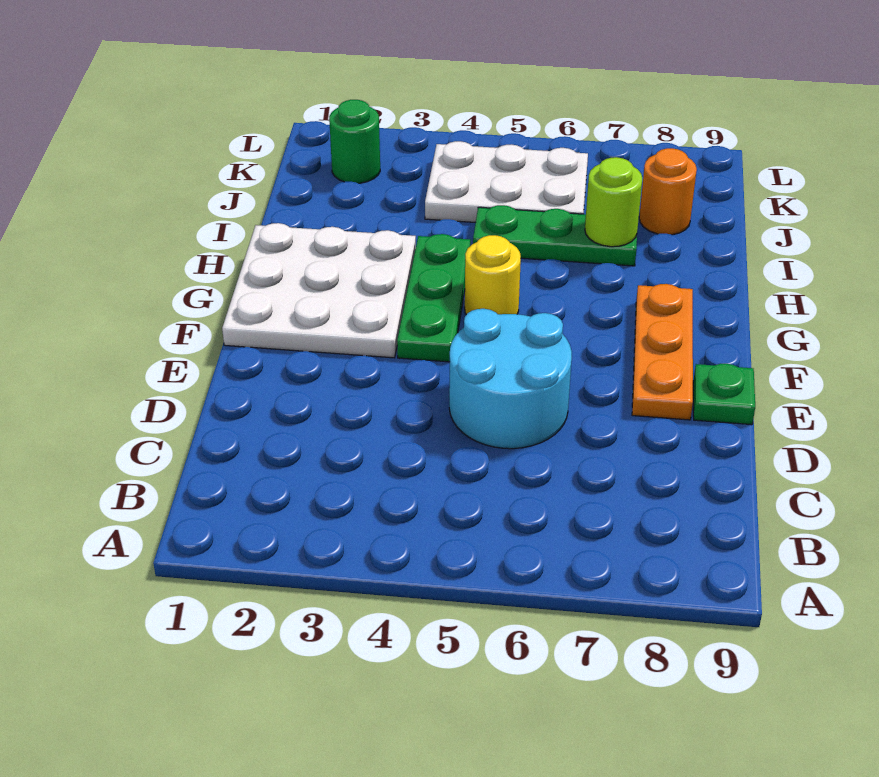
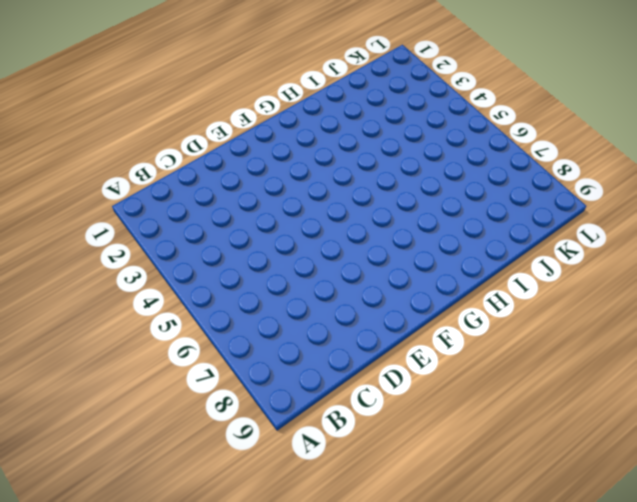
none -> cyan 2x2 round brick [449,309,572,449]
none -> orange 1x3 plate [632,284,693,420]

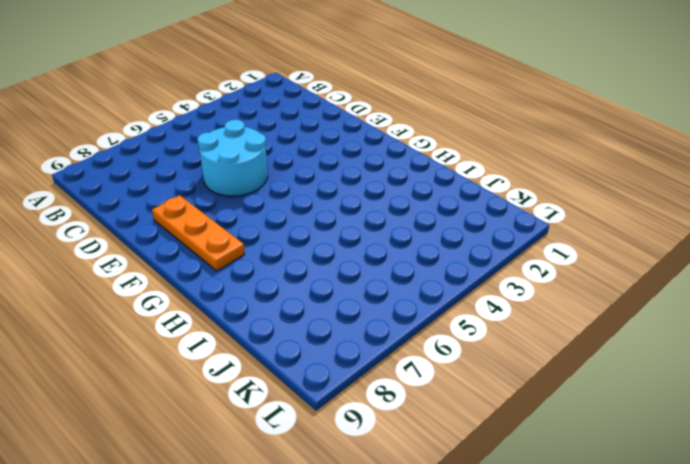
none -> green 1x1 plate [693,364,755,425]
none -> white 3x3 plate [222,223,416,358]

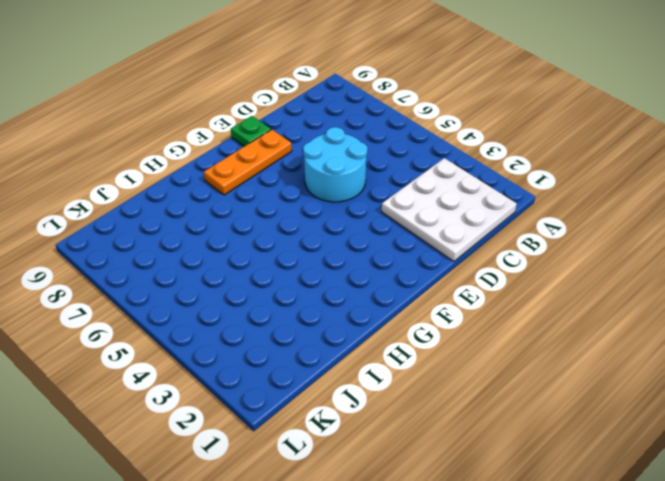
white 3x3 plate [382,158,517,262] -> white 3x3 plate moved to [222,223,416,358]
none -> green 1x3 plate [397,234,470,362]
none -> yellow 1x1 round brick [465,235,521,315]

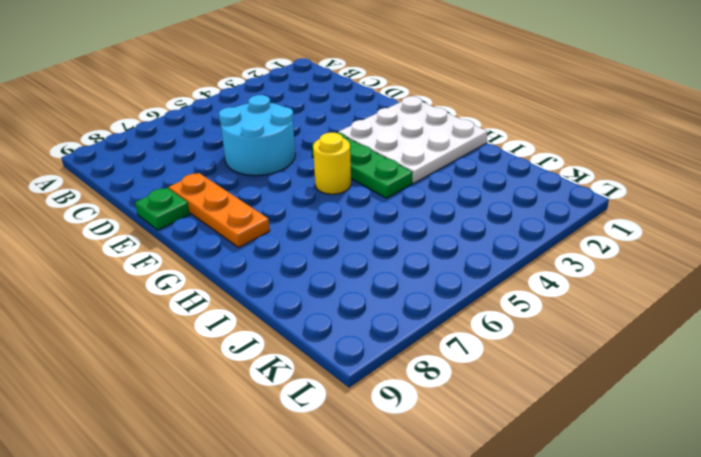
none -> green 1x3 plate [473,205,637,266]
none -> white 2x3 plate [425,141,588,223]

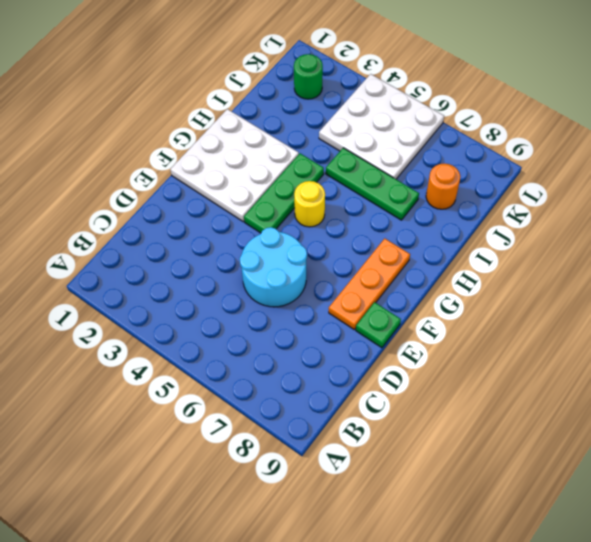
white 3x3 plate [319,74,444,179] -> white 2x3 plate [425,141,588,223]
none -> lime 1x1 round brick [585,157,642,247]

